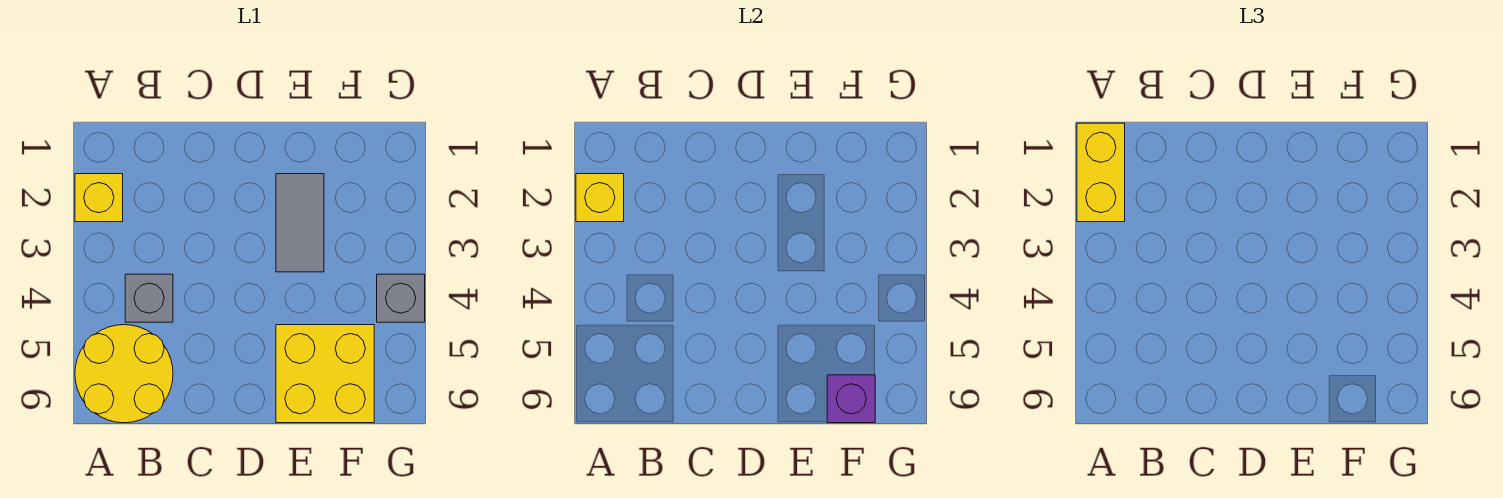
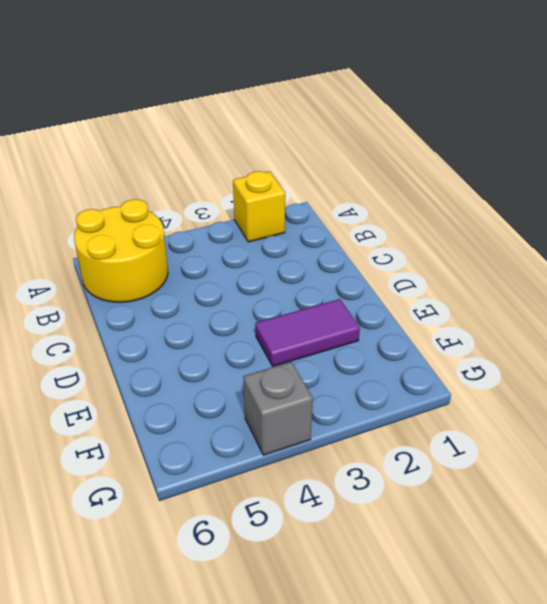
purple 1x2 tile [255,299,360,366] -> grey 1x2 tile [276,174,324,272]
none -> grey 1x1 brick [125,274,173,322]
none -> yellow 2x2 brick [276,325,374,423]

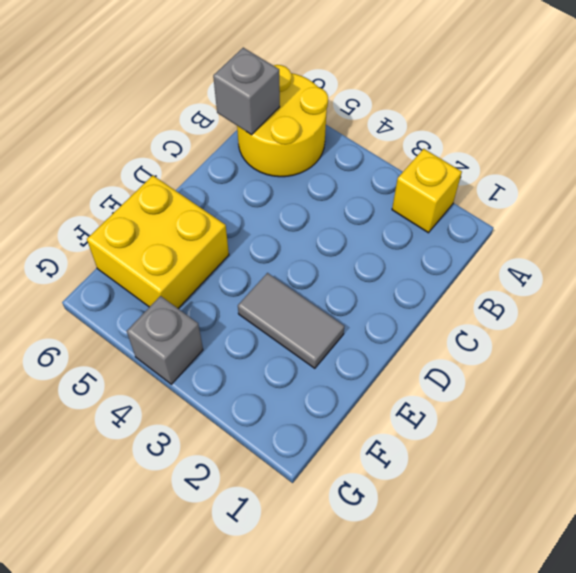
grey 1x1 brick [213,48,280,135] -> grey 1x1 brick moved to [125,274,173,322]
none -> yellow 1x1 brick [576,174,624,222]
none -> purple 1x1 brick [827,375,875,423]

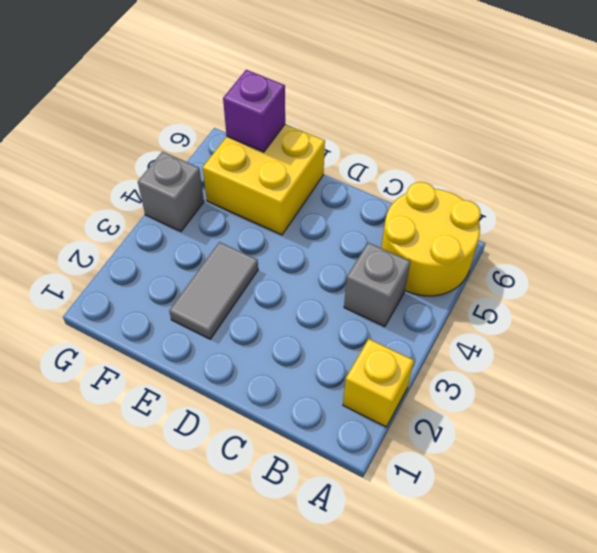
none -> yellow 1x1 brick [576,174,624,222]
none -> yellow 1x2 brick [1077,123,1125,222]

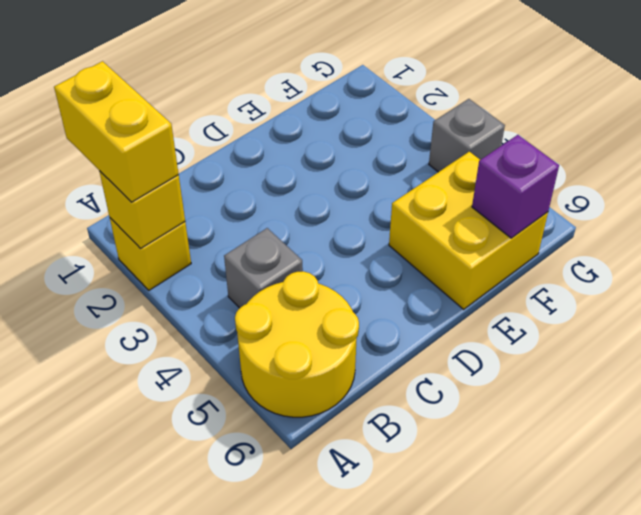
none -> grey 1x2 tile [276,174,324,272]

